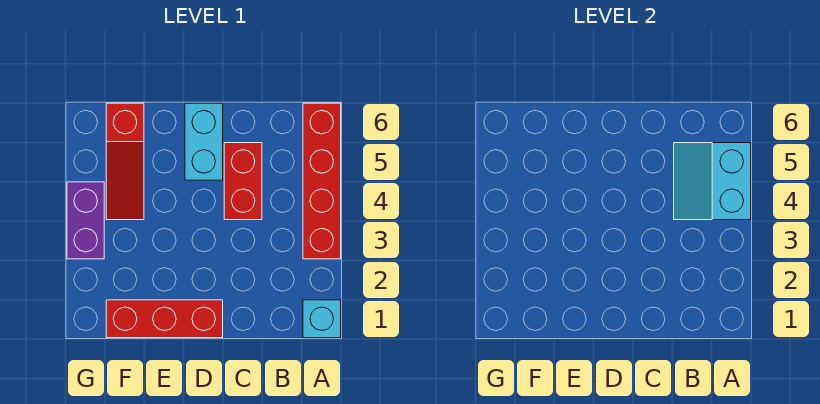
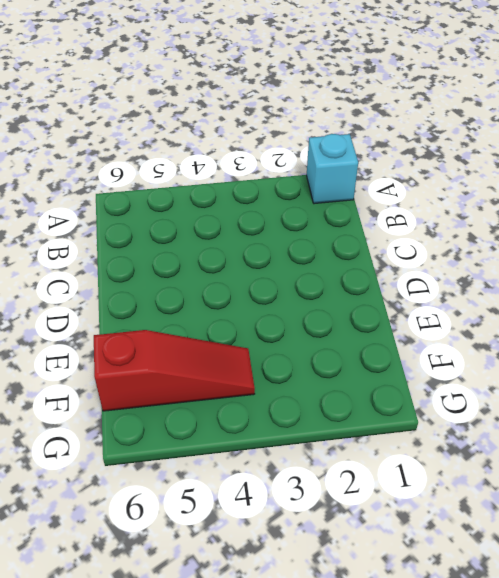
none -> red 1x4 brick [303,103,341,259]
none -> red 1x2 brick [224,143,262,220]

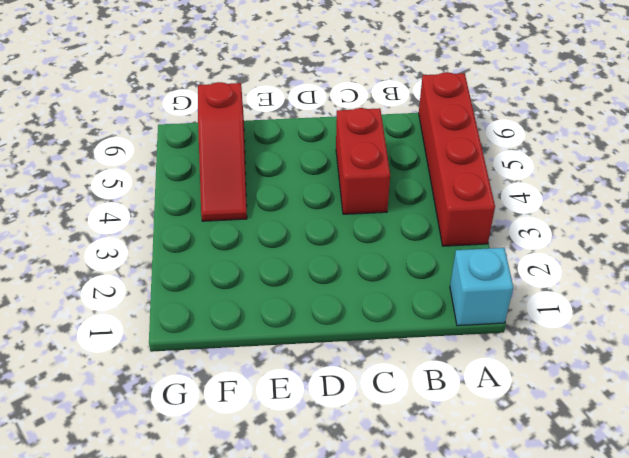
none -> red 1x3 brick [106,300,223,338]
none -> cyan 1x2 brick [185,103,223,180]

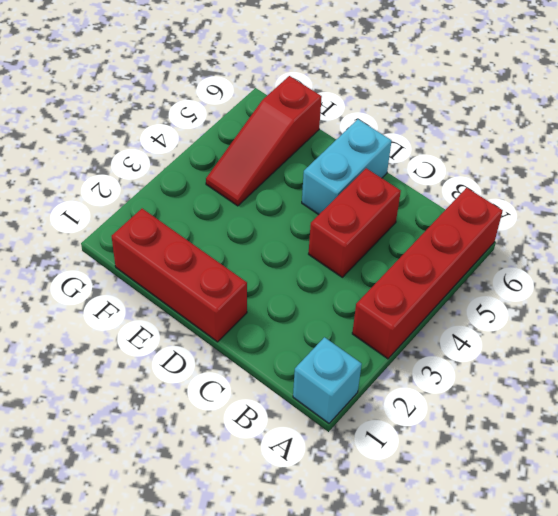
none -> purple 1x2 brick [67,182,104,259]
none -> cyan 2x2 slope [674,143,751,220]

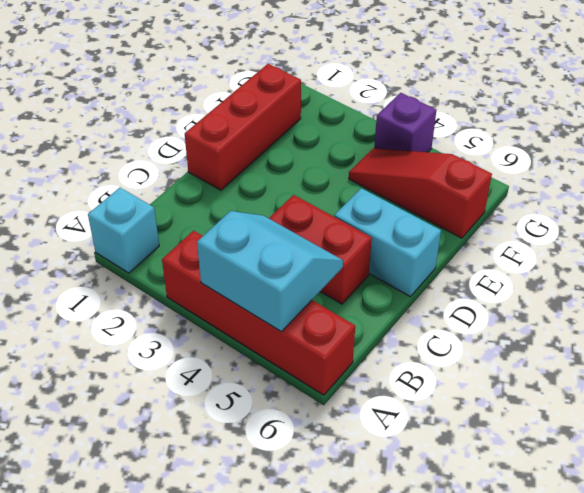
purple 1x1 brick [374,93,436,152] -> purple 1x2 brick [67,182,104,259]

